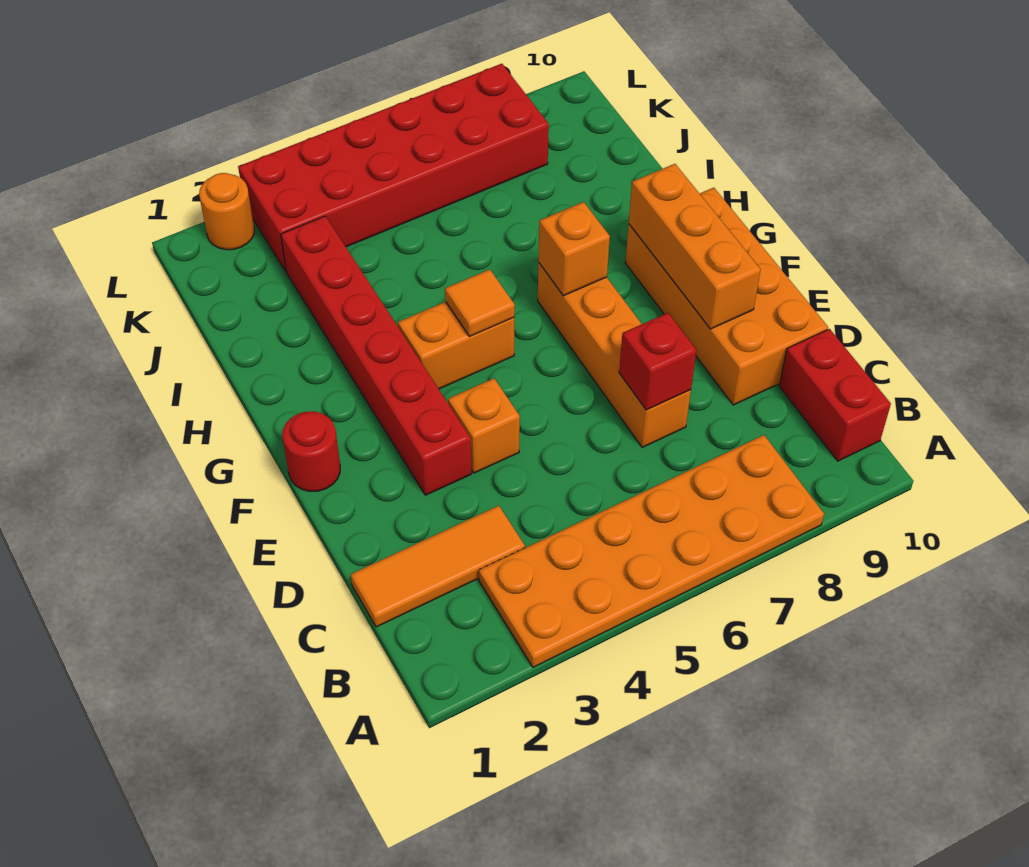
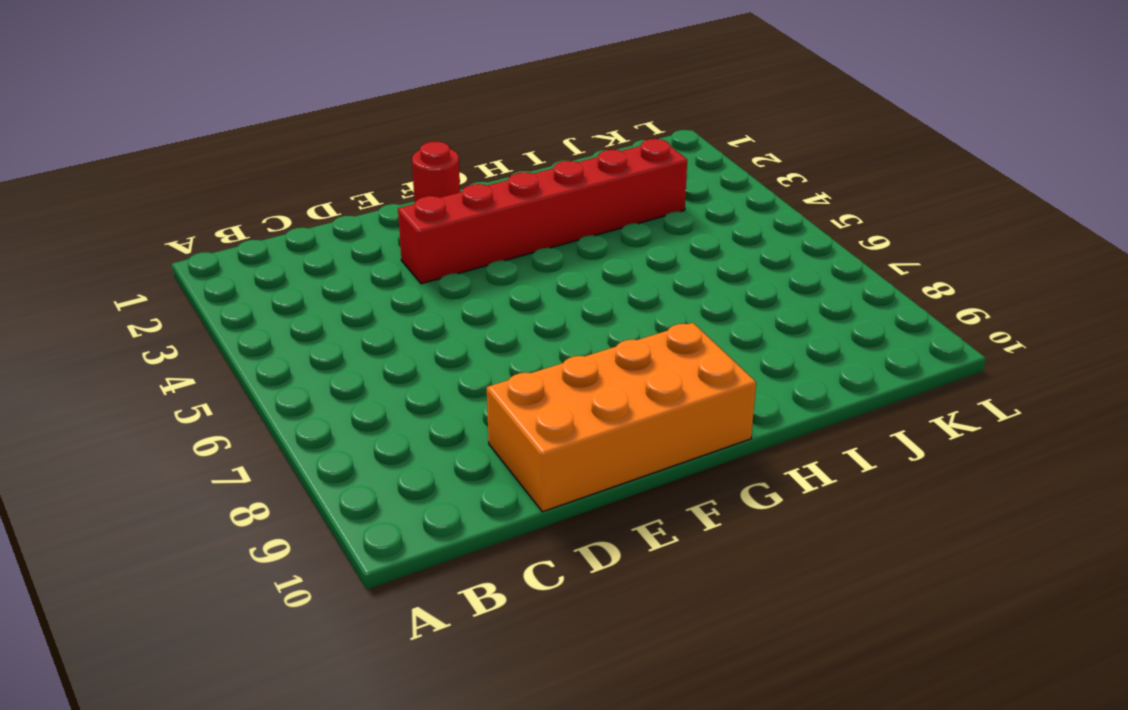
none -> orange 2x6 plate [479,435,824,667]
none -> red 1x2 brick [779,329,891,461]
none -> orange 1x3 tile [351,506,525,627]

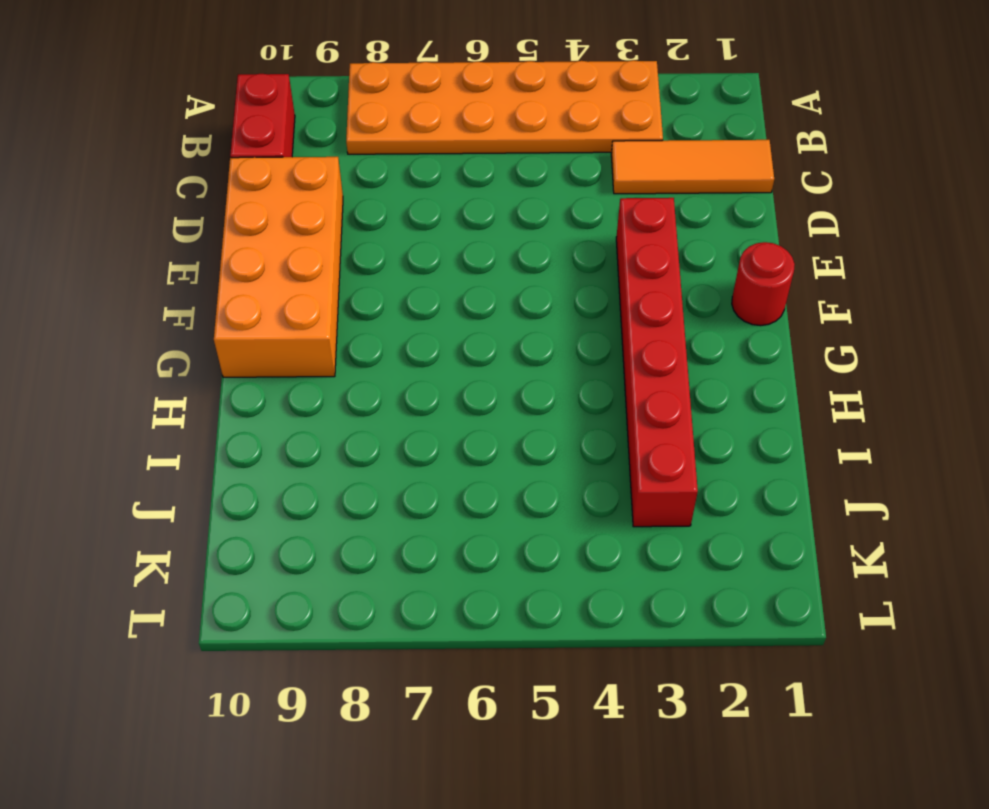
none -> orange 1x4 brick [538,262,691,447]
none -> orange 1x1 brick [448,378,520,473]
none -> orange 1x2 brick [398,302,514,389]

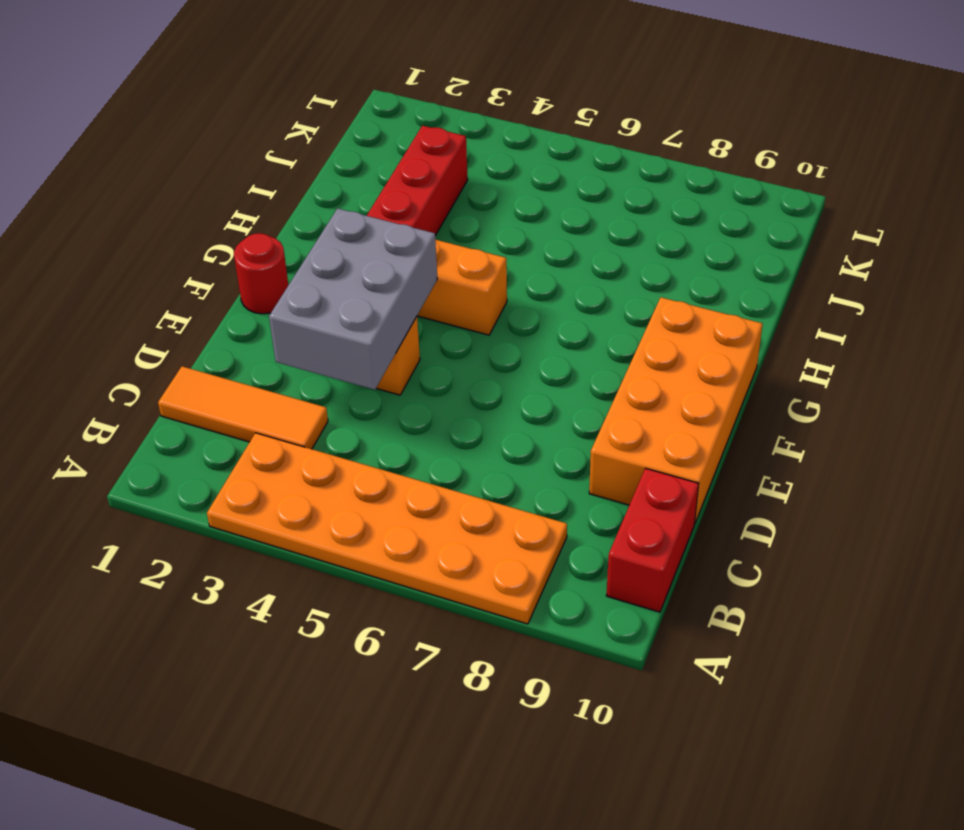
grey 2x3 brick [269,208,437,390] -> none
none -> orange 1x4 brick [538,262,691,447]
none -> red 2x6 brick [238,64,549,271]
none -> orange 1x1 round brick [199,173,254,250]

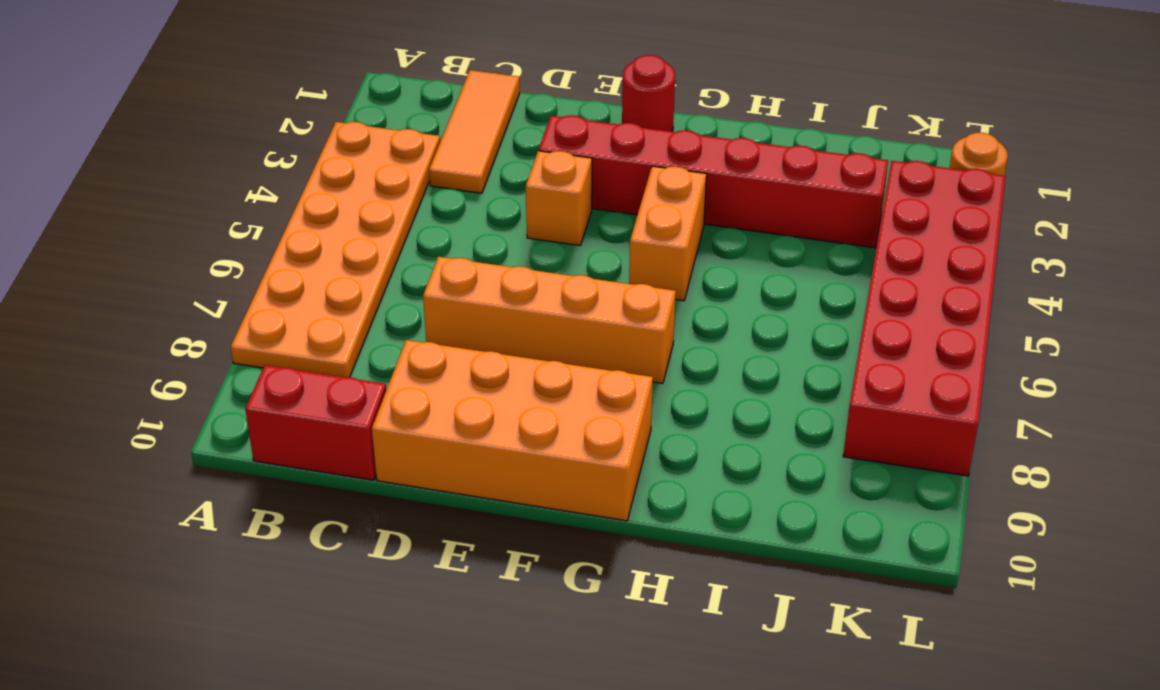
none -> red 1x1 brick [619,313,696,410]
none -> orange 1x3 brick [629,164,761,329]
none -> orange 1x1 tile [445,269,515,336]

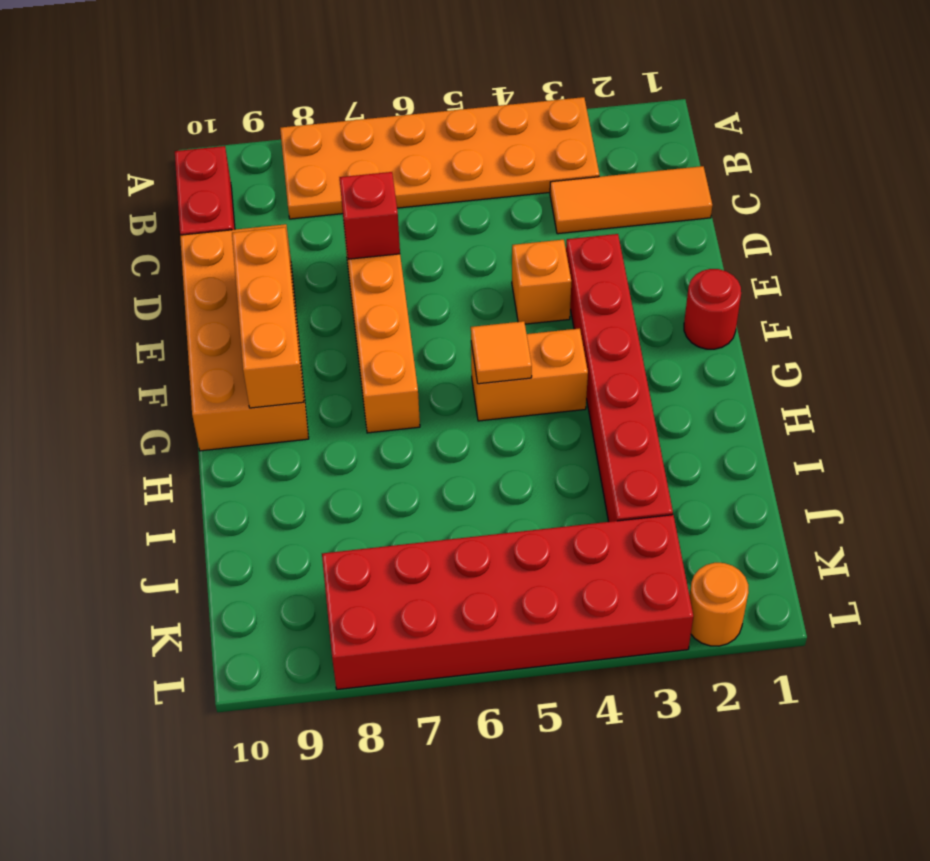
none -> orange 1x1 brick [538,202,610,296]

